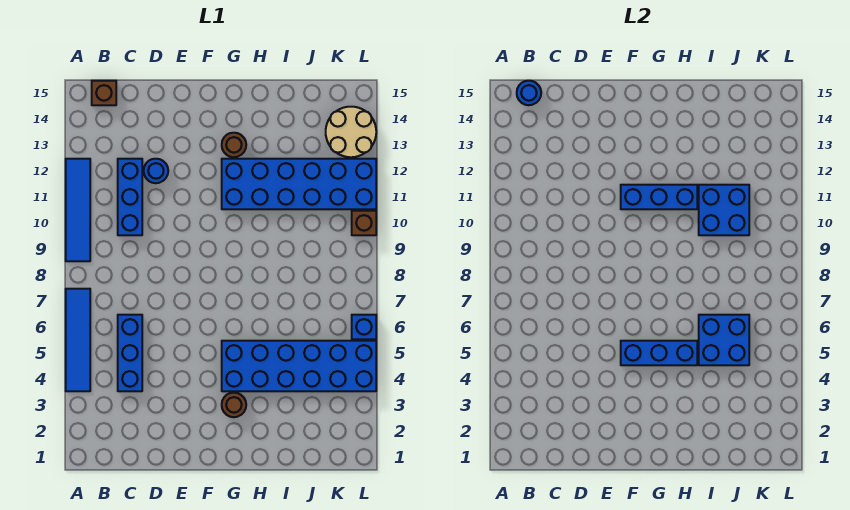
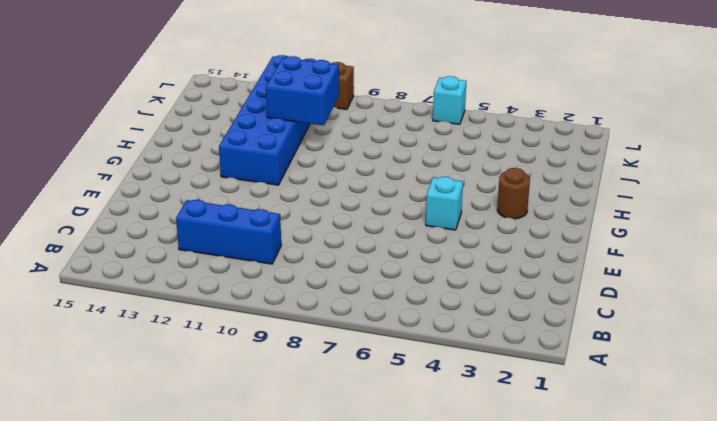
cyan 1x1 brick [426,177,463,230] -> none
cyan 1x1 brick [433,76,466,124] -> blue 1x1 brick [352,315,376,339]
none -> blue 1x4 tile [66,289,90,391]
none -> blue 1x4 tile [66,159,90,261]
none -> brown 1x1 brick [92,81,116,105]

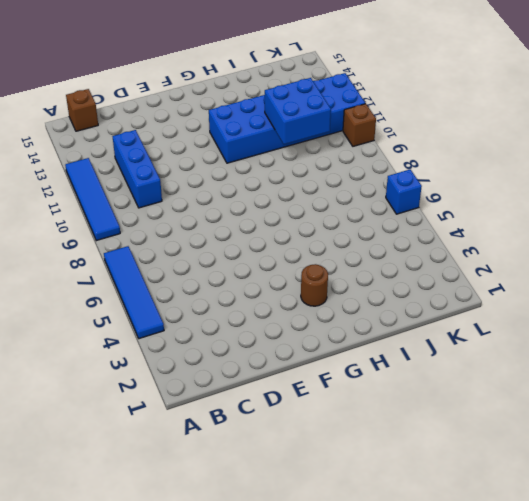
none -> blue 1x3 brick [118,315,142,391]
none -> blue 1x1 round brick [144,159,168,183]
none -> blue 2x6 brick [222,341,376,391]

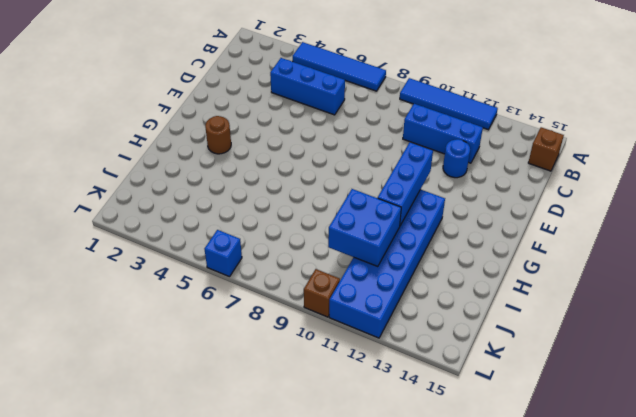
none -> blue 2x6 brick [222,341,376,391]
none -> brown 1x1 round brick [222,133,246,157]
none -> tan 2x2 round brick [326,107,376,157]

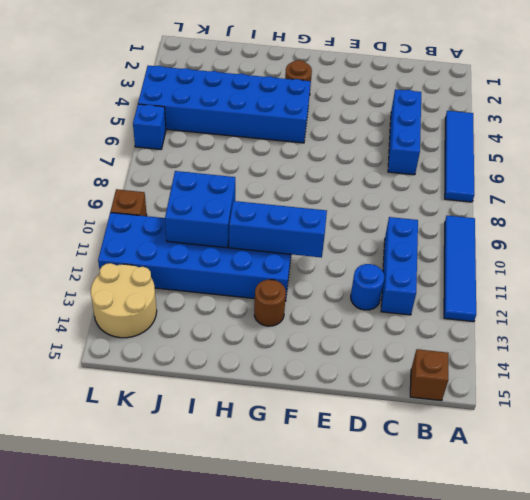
none -> blue 1x1 round brick [517,81,541,105]
none -> blue 1x3 brick [621,341,697,365]
none -> blue 2x2 brick [699,315,749,365]

